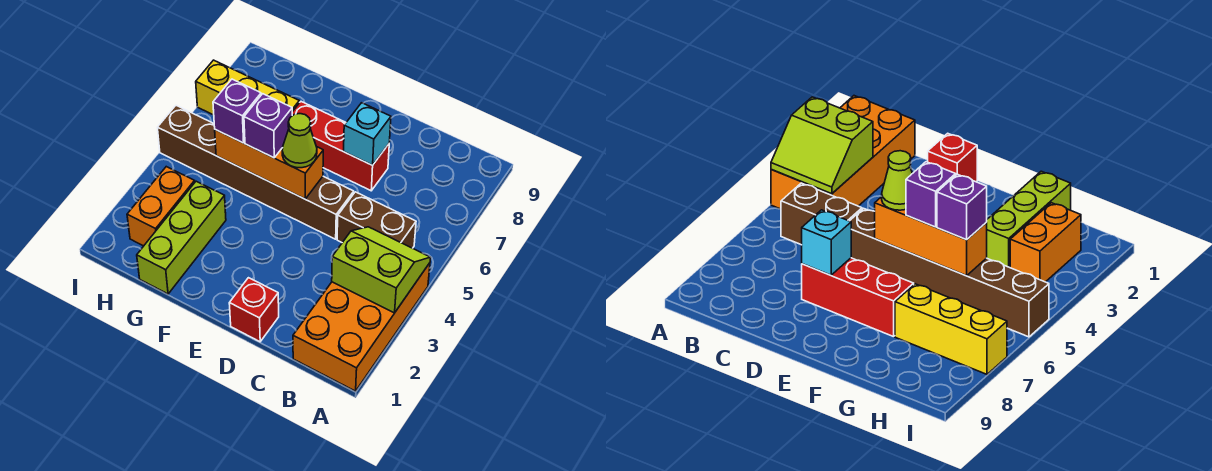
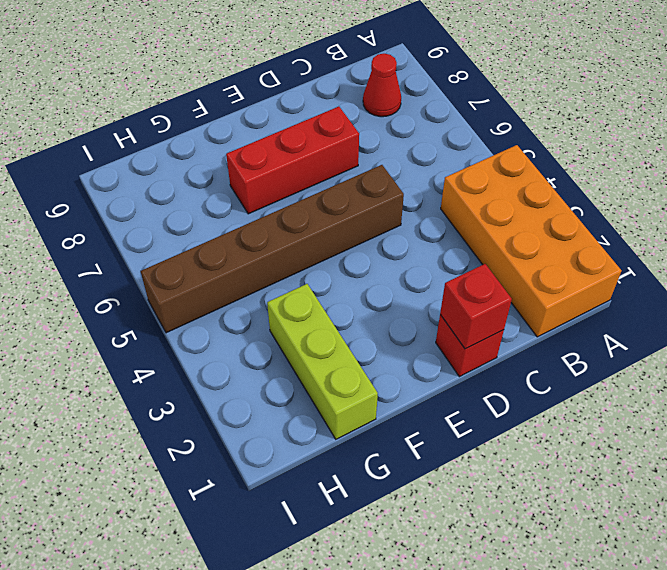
red 1x1 cone [363,54,401,117] -> none
red 1x1 brick [440,264,512,349] -> none
none -> brown 1x2 brick [337,192,416,248]
none -> yellow 1x3 brick [196,60,299,115]
none -> orange 1x2 brick [127,167,195,246]

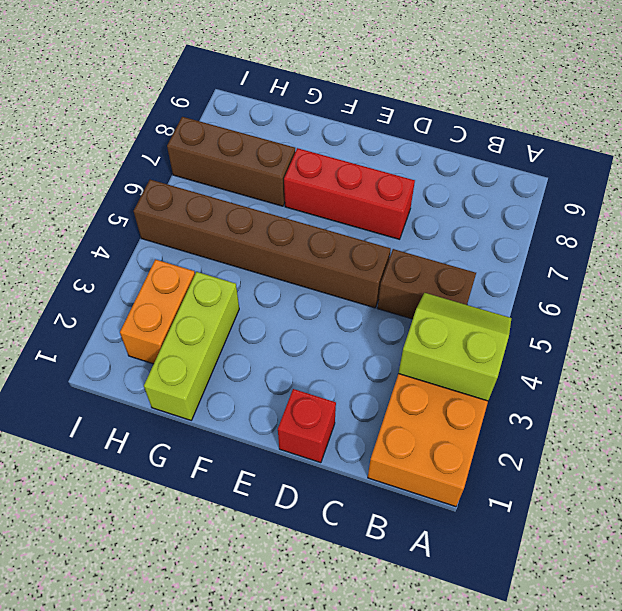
brown 1x3 brick [167,117,295,206] -> yellow 1x3 brick [196,60,299,115]
none -> cyan 1x1 brick [344,103,391,165]
none -> orange 1x3 brick [215,130,323,199]
none -> lime 1x1 cone [282,114,317,168]

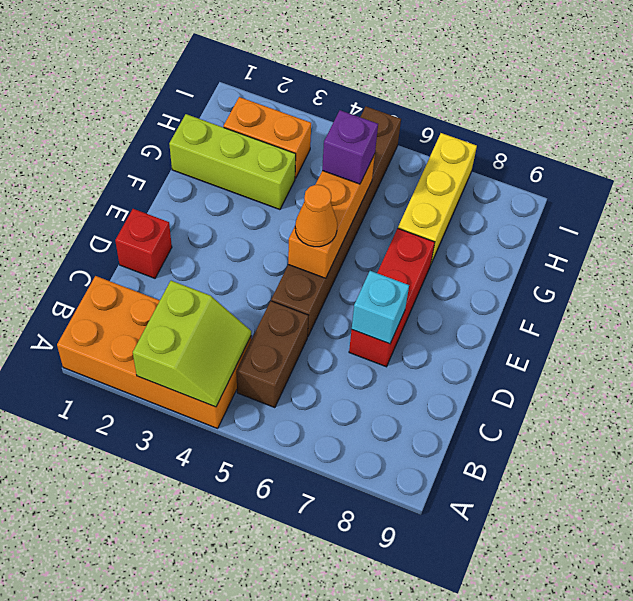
orange 1x1 cone [295,185,337,247] -> lime 1x1 cone [282,114,317,168]
none -> purple 1x1 brick [244,94,292,158]

